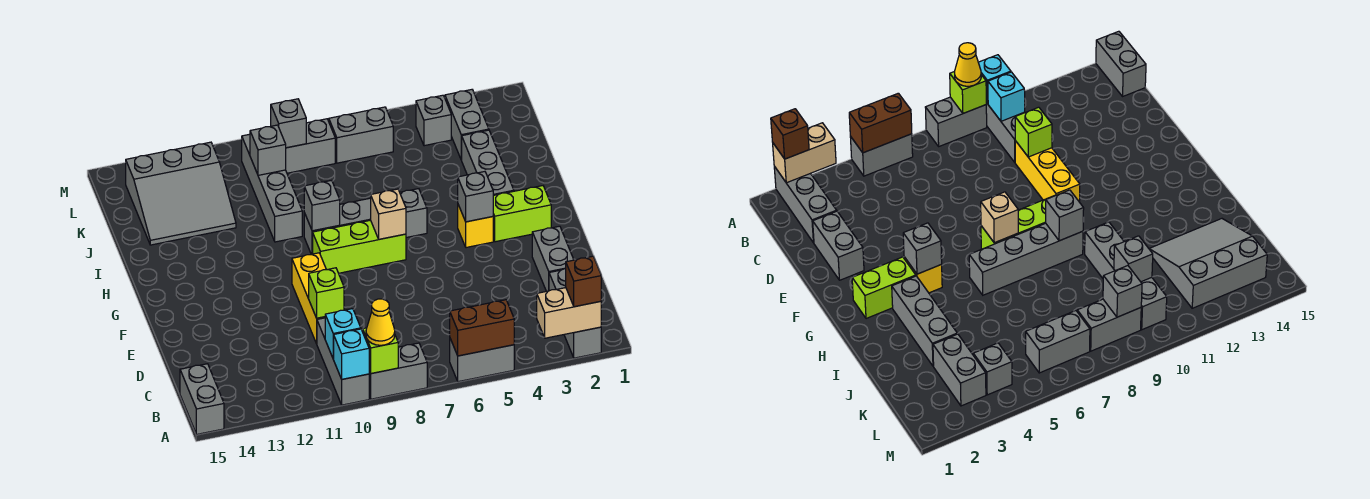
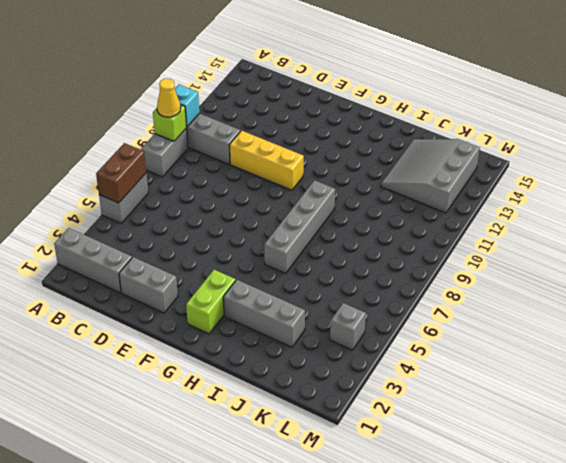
none -> grey 1x2 brick [180,364,224,434]
none -> yellow 1x1 brick [458,205,493,248]
none -> lime 1x3 brick [313,220,406,273]
none -> grey 1x4 brick [242,134,302,242]

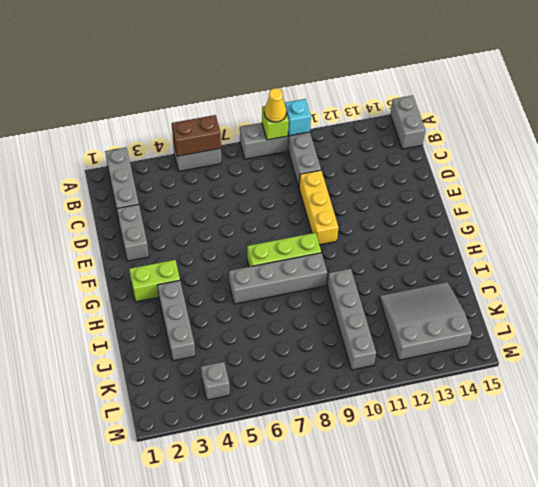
none -> yellow 1x1 brick [458,205,493,248]
none -> grey 1x2 brick [445,90,489,160]
none -> grey 1x2 brick [329,107,393,163]
none -> grey 1x2 brick [286,119,335,173]

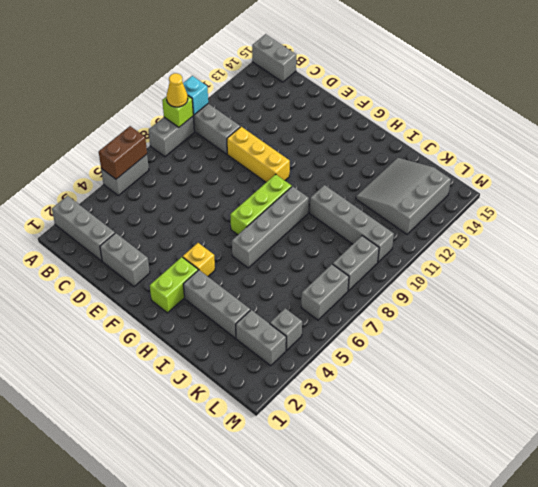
none -> tan 1x2 brick [537,288,601,338]
none -> cyan 1x1 brick [325,309,361,359]
none -> lime 1x1 brick [309,268,344,318]
none -> grey 1x1 brick [458,172,493,222]

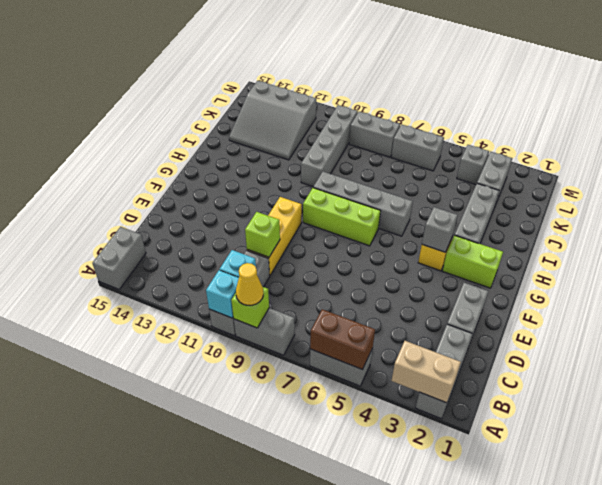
none -> tan 1x1 brick [371,189,406,239]
none -> grey 1x1 brick [304,180,340,231]
none -> grey 1x1 brick [250,125,286,175]
none -> grey 1x1 brick [271,99,306,148]

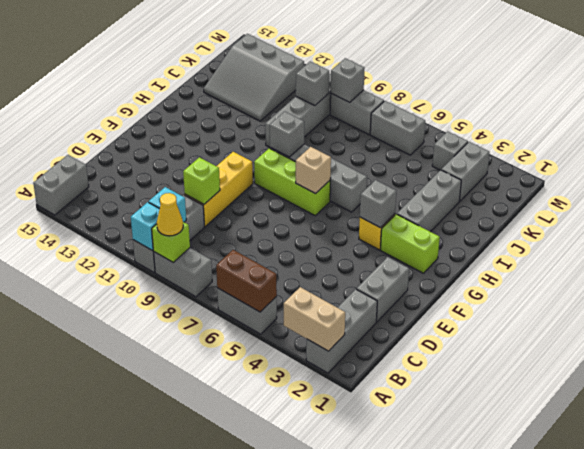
none -> brown 1x1 brick [565,256,601,307]

